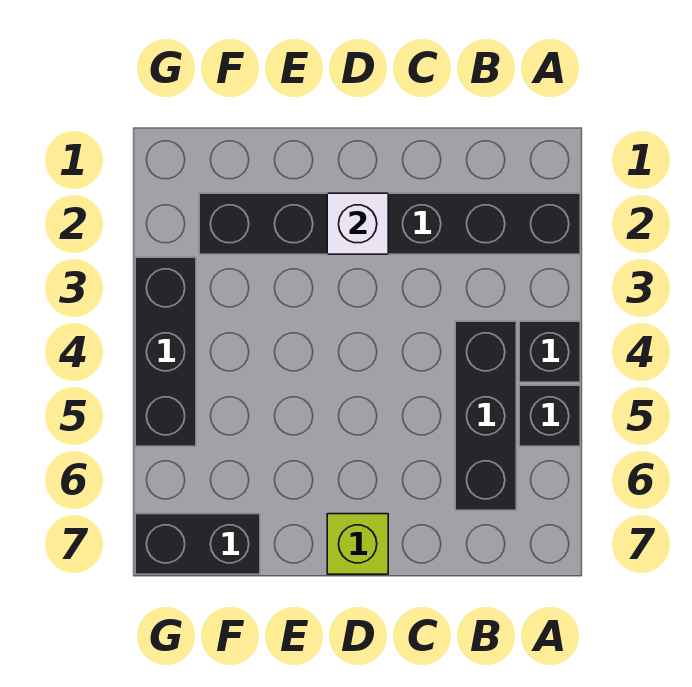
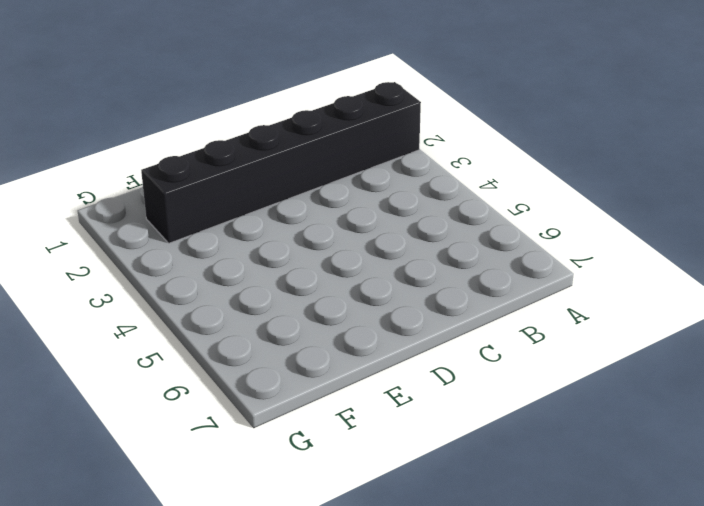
none -> black 1x1 brick [519,321,580,382]
none -> black 1x1 brick [519,385,580,446]

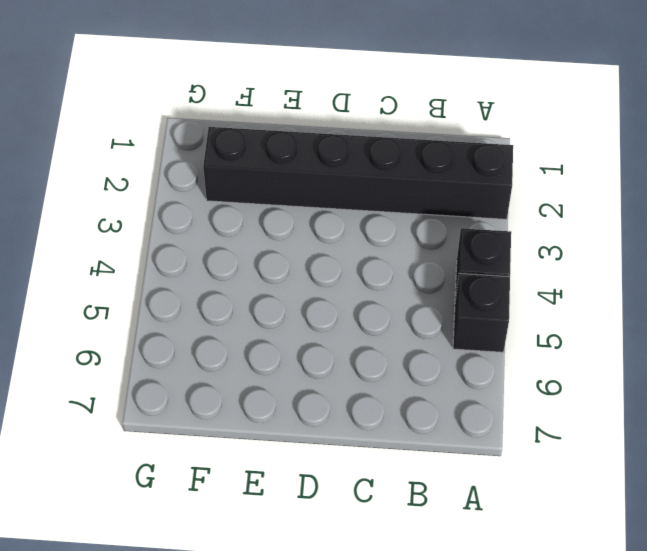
none -> black 1x3 brick [455,321,516,510]
none -> lime 1x1 brick [327,514,388,574]

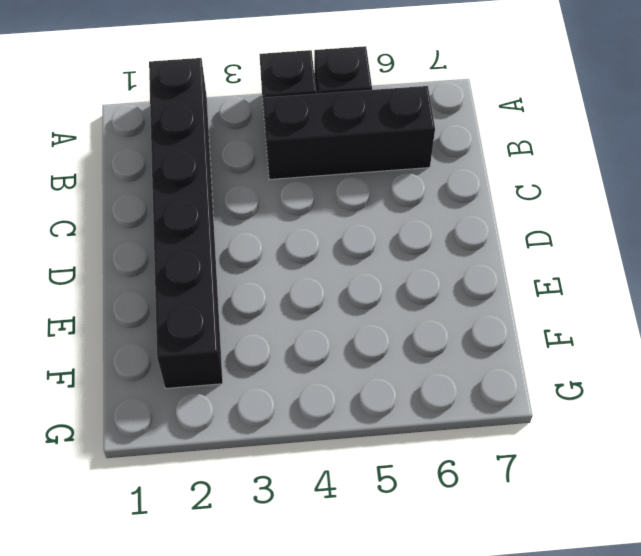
none -> lime 1x1 brick [327,514,388,574]
none -> black 1x2 brick [135,514,260,574]

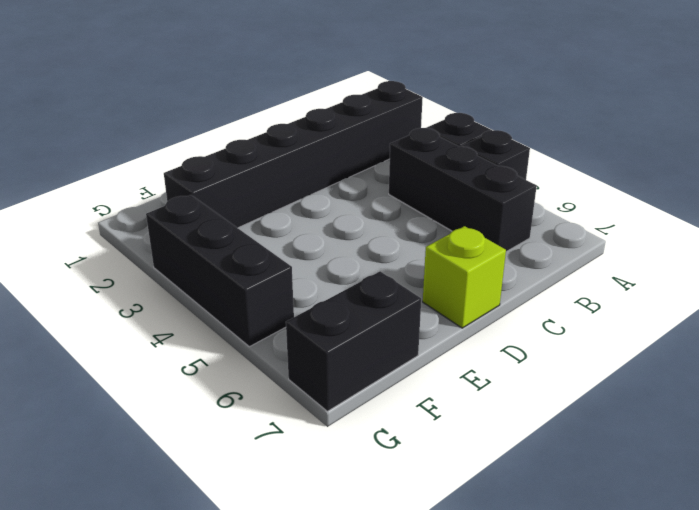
none -> white 1x1 brick [327,193,388,254]

